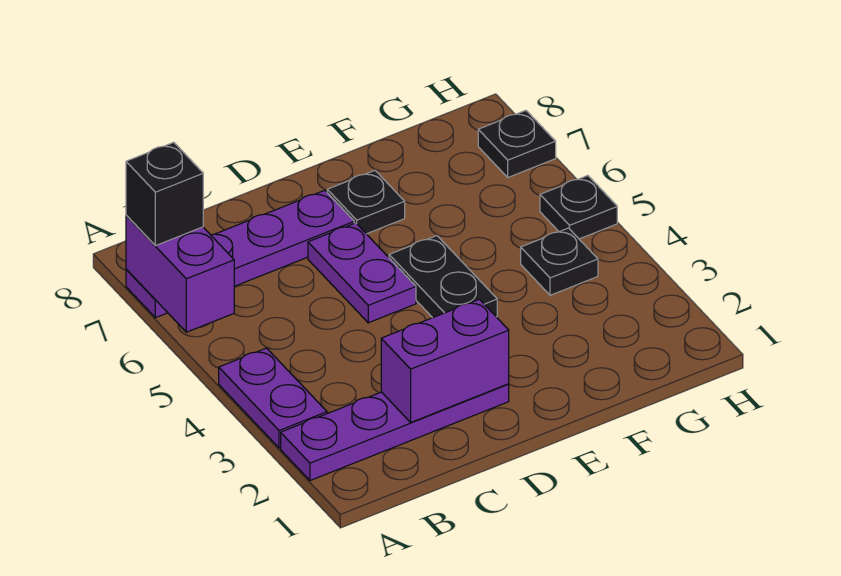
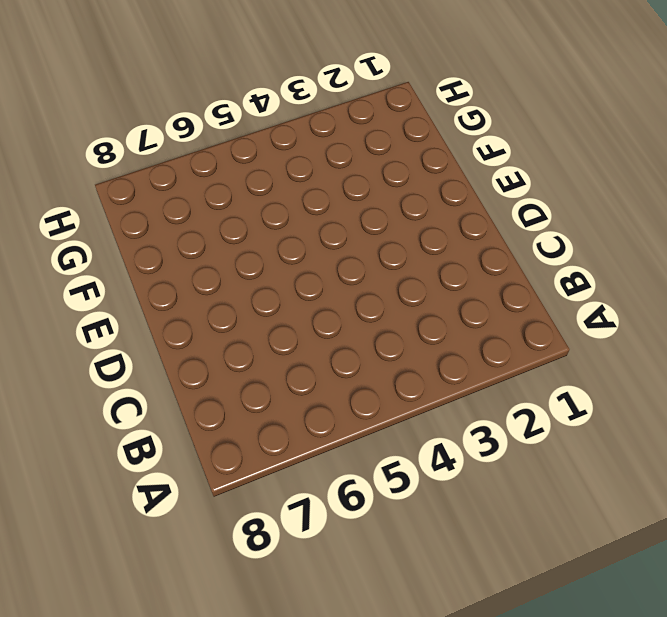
none -> purple 1x4 plate [281,384,509,481]
none -> purple 1x2 plate [219,348,327,448]
none -> purple 1x4 plate [126,190,354,318]

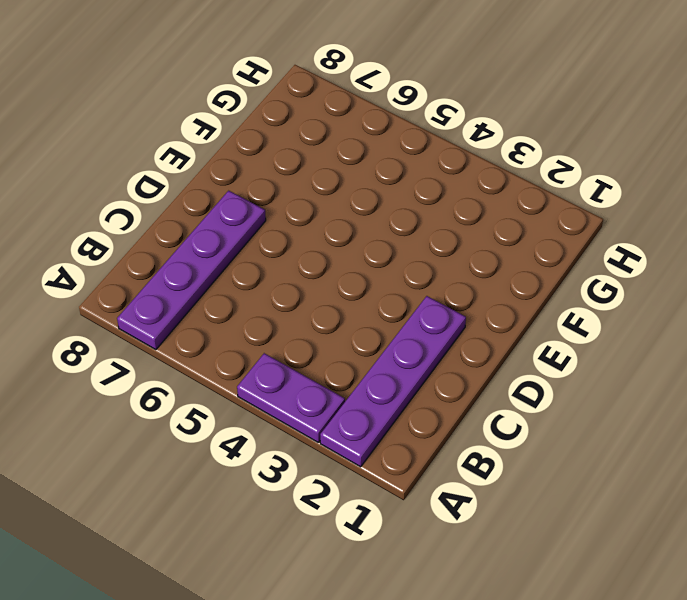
none -> purple 1x2 plate [308,223,416,323]
none -> black 1x2 plate [389,236,497,318]
none -> black 1x1 plate [327,171,405,234]

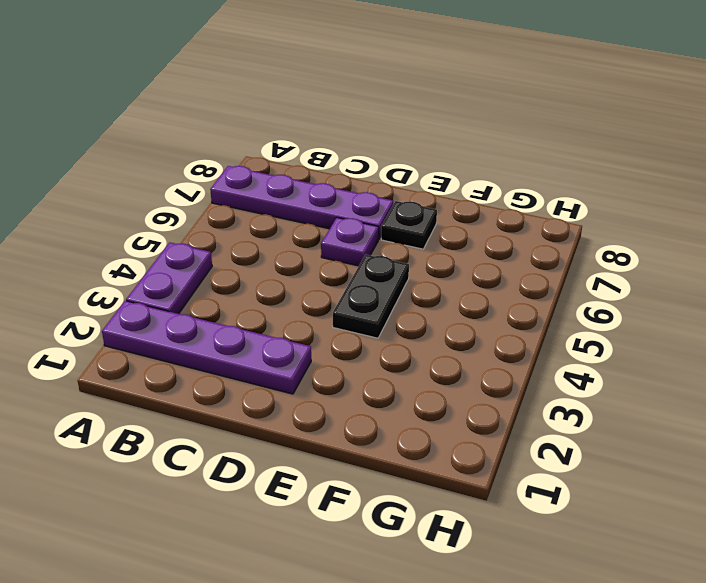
purple 1x1 plate [321,218,379,266] -> purple 1x2 plate [308,223,416,323]
none -> black 1x1 plate [521,228,598,295]
none -> black 1x1 plate [540,176,617,239]
none -> black 1x1 plate [478,111,556,177]

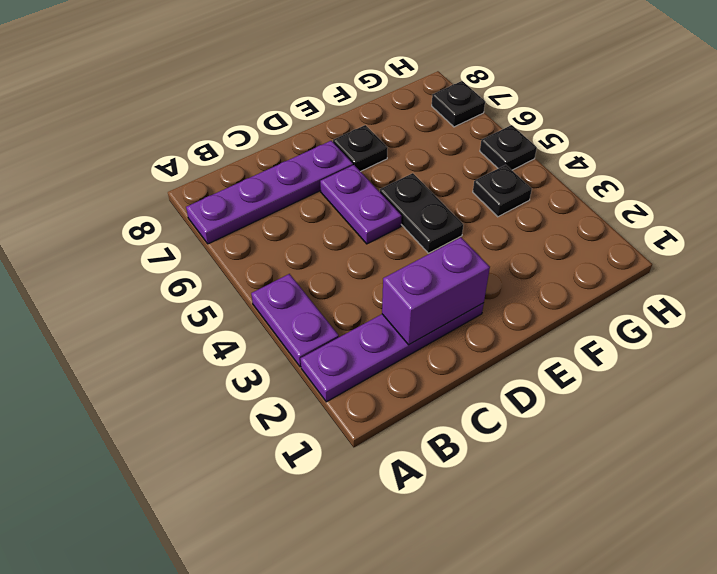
none -> purple 1x2 brick [126,216,234,332]
none -> black 1x1 brick [126,142,203,246]

